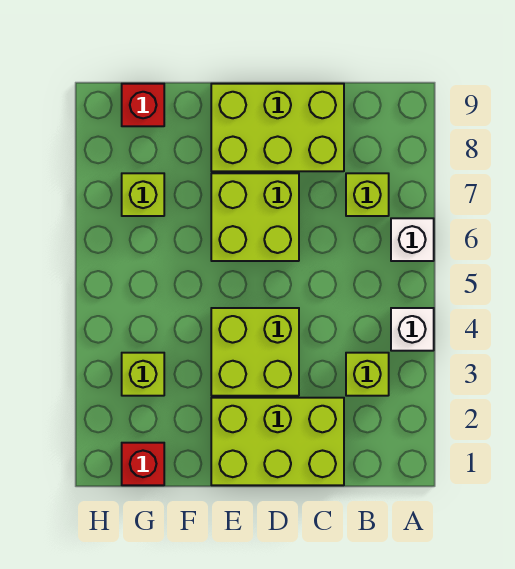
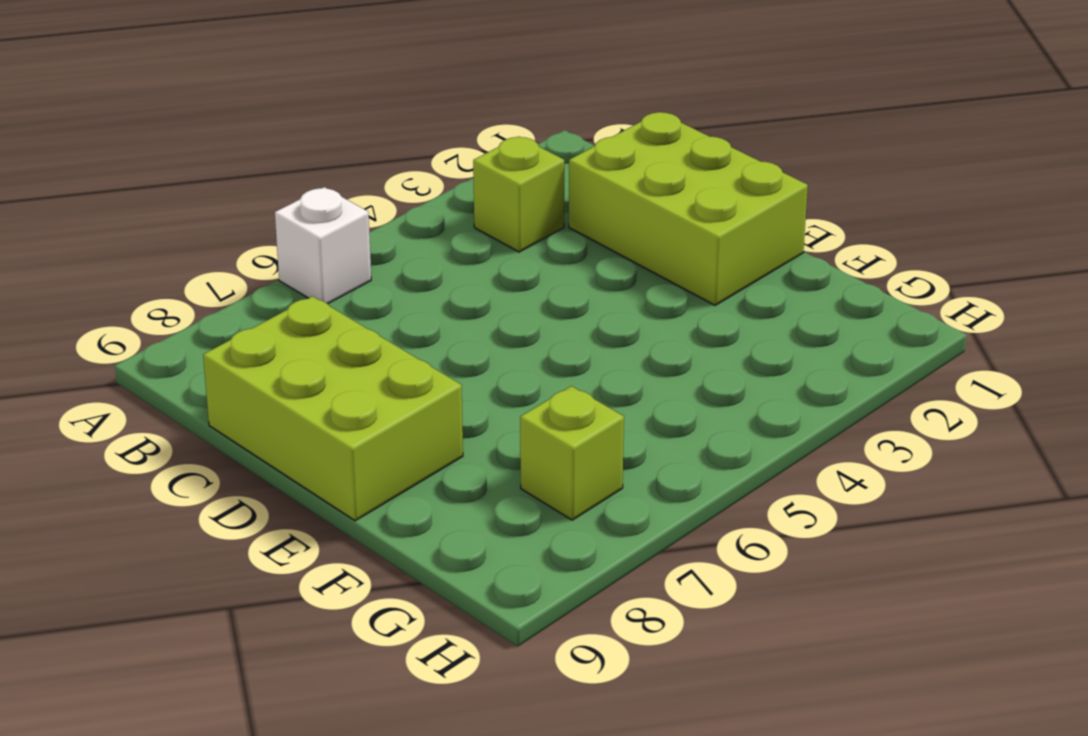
none -> white 1x1 brick [391,308,434,351]
none -> lime 1x1 brick [346,173,389,216]
none -> lime 2x2 brick [211,308,299,396]

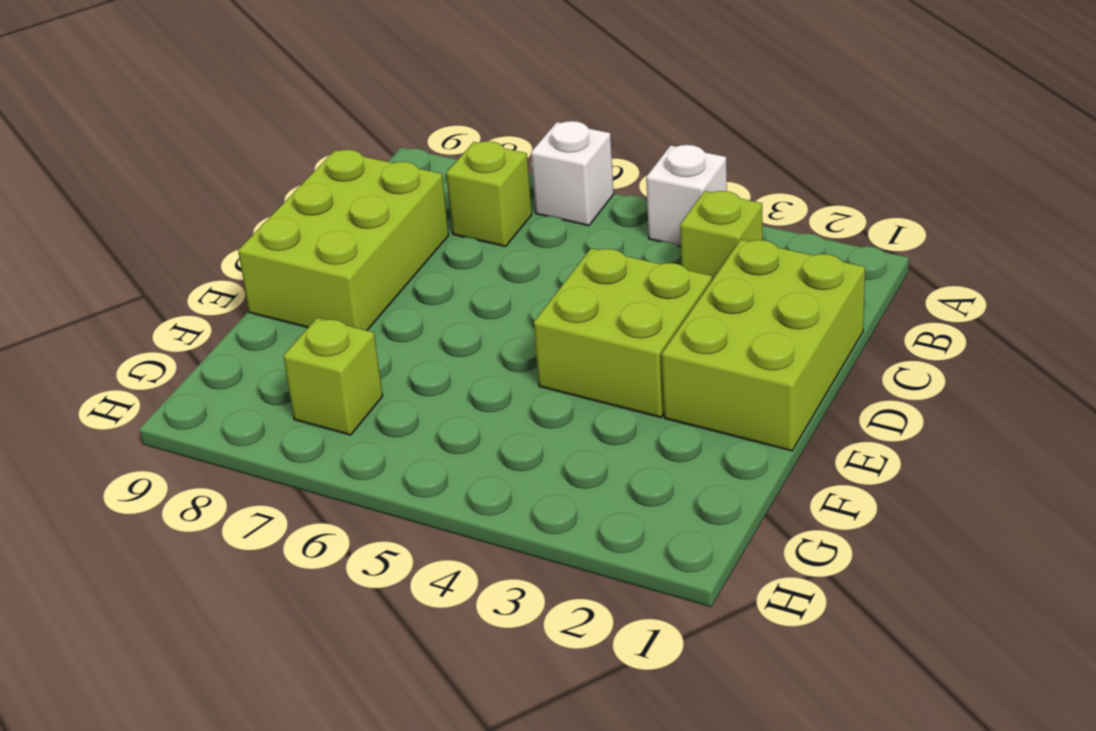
none -> lime 2x2 brick [211,173,299,261]
none -> red 1x1 brick [122,443,164,485]
none -> lime 1x1 brick [122,353,164,396]

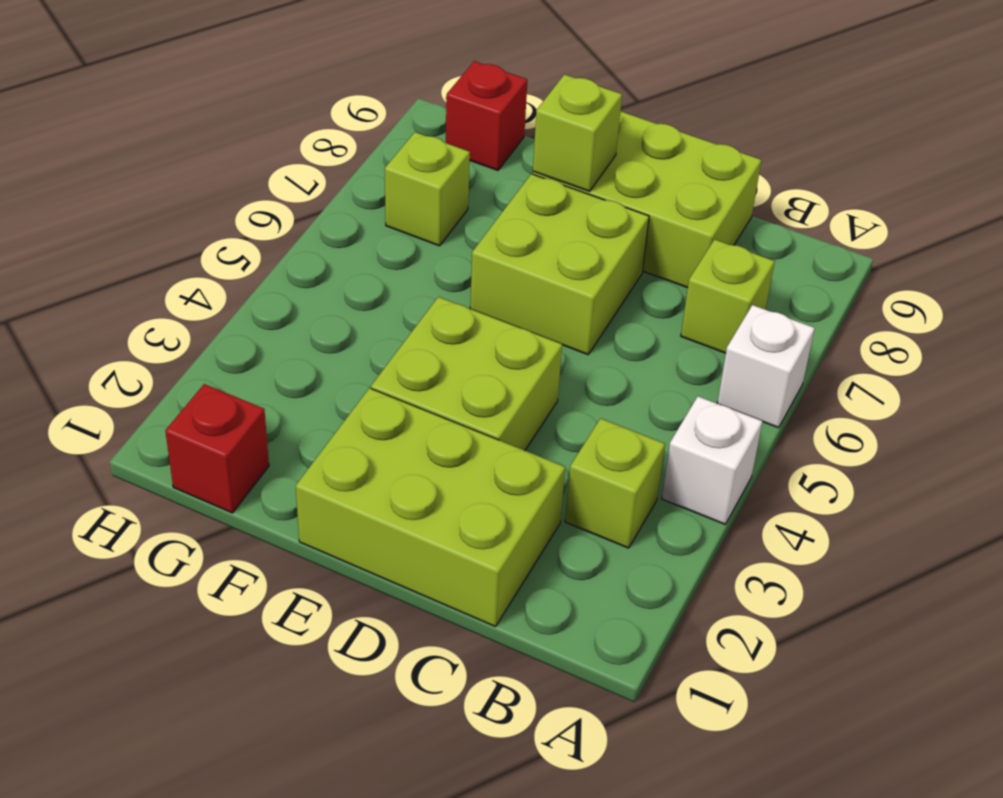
lime 1x1 brick [533,74,622,191] -> lime 1x1 brick moved to [122,353,164,396]

